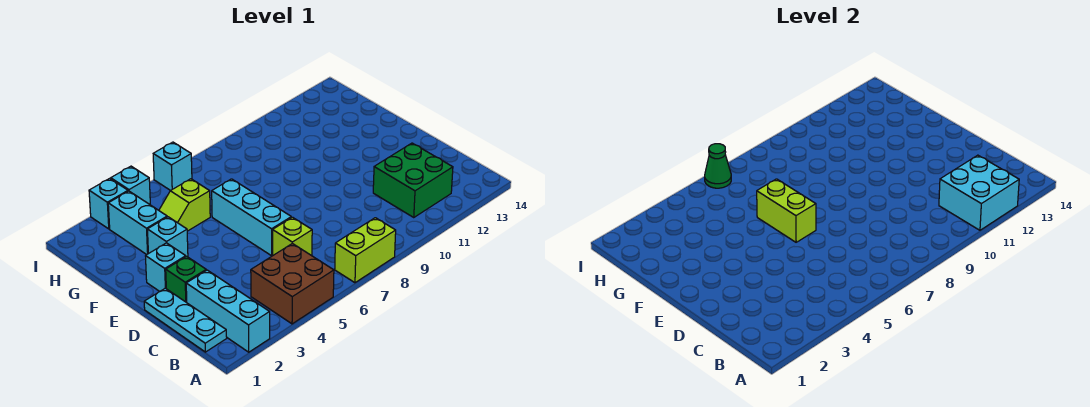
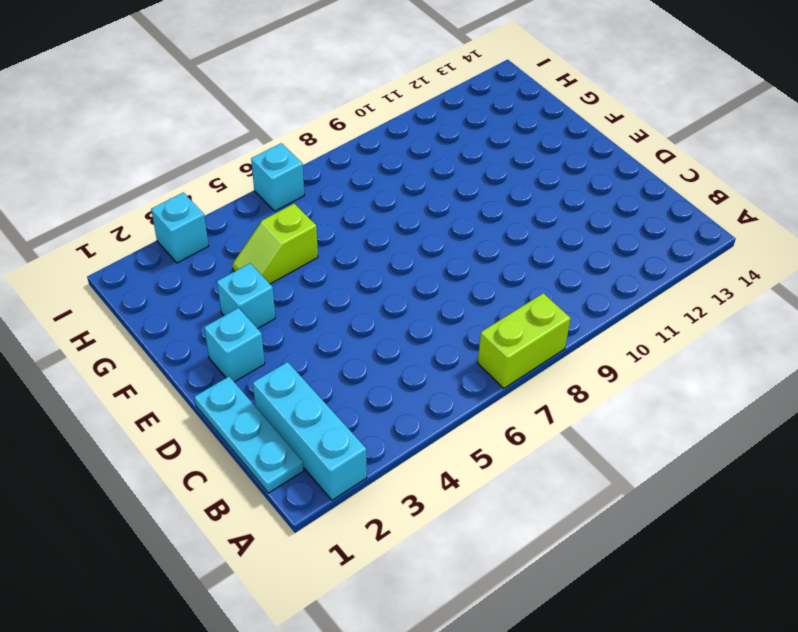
none -> brown 2x2 brick [251,244,334,324]
none -> green 2x2 brick [373,143,453,217]
none -> lime 1x1 brick [273,217,312,256]

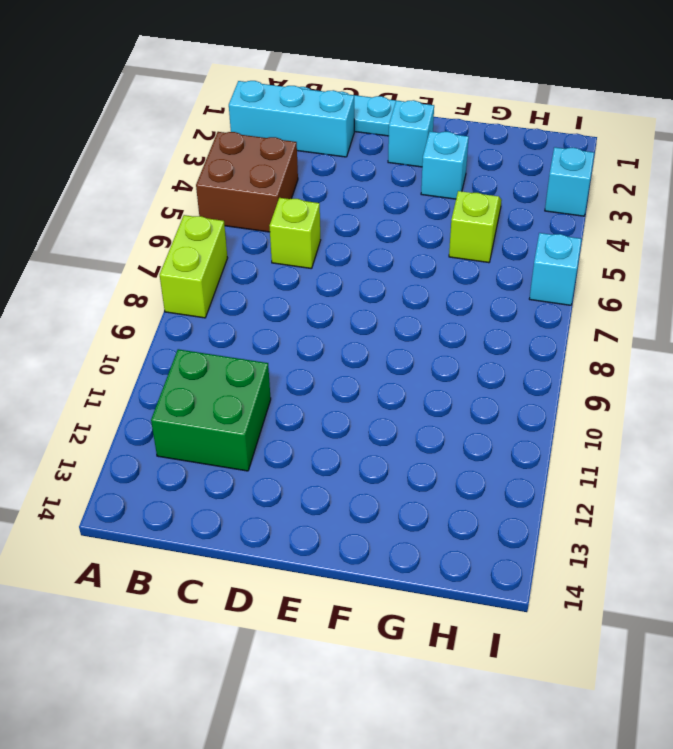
none -> green 1x1 brick [166,256,206,303]
none -> cyan 1x3 brick [212,179,291,256]
none -> cyan 1x2 brick [108,191,167,255]

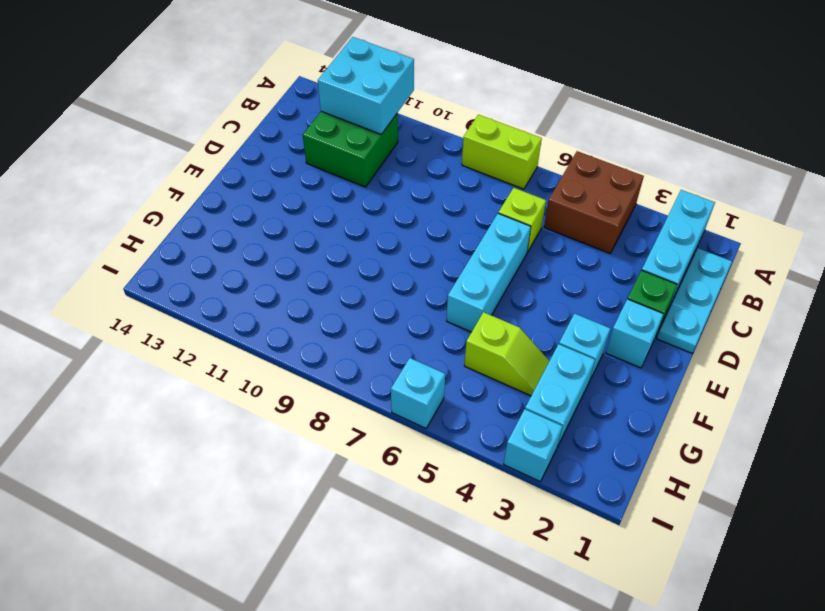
none -> cyan 1x1 brick [111,166,150,204]
none -> lime 1x2 brick [757,179,816,242]
none -> green 1x1 cone [705,144,731,188]

